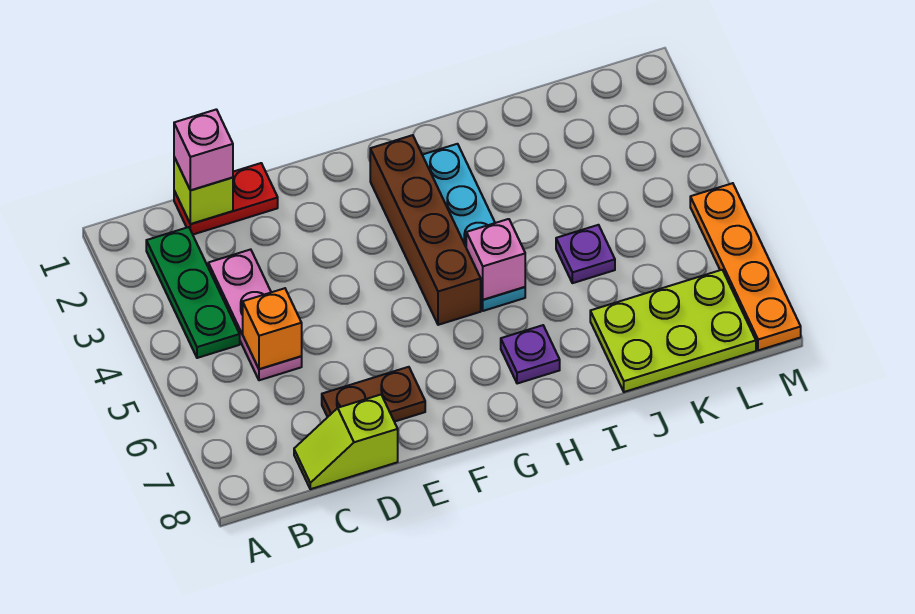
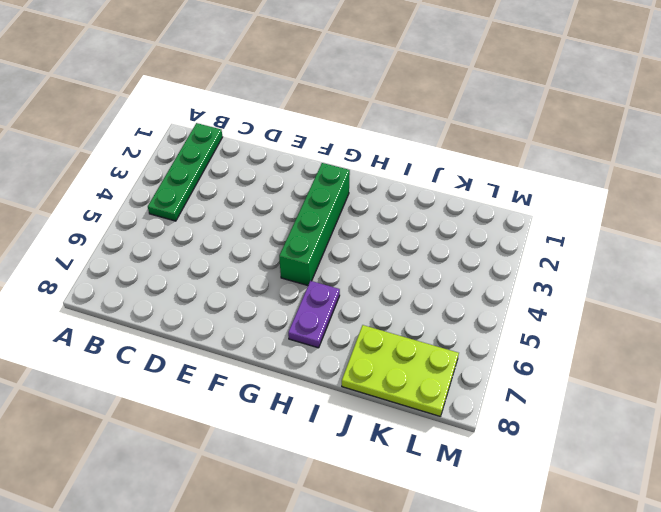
green 1x4 plate [148,123,222,221] -> green 1x3 plate [146,227,240,358]
green 1x4 brick [279,163,350,285] -> brown 1x4 brick [370,135,481,325]
purple 1x2 plate [288,281,340,348] -> purple 1x1 plate [501,325,560,384]
none -> red 1x2 plate [174,163,278,234]
none -> pink 1x3 plate [208,249,302,380]
none -> lime 1x2 slope [294,395,398,489]

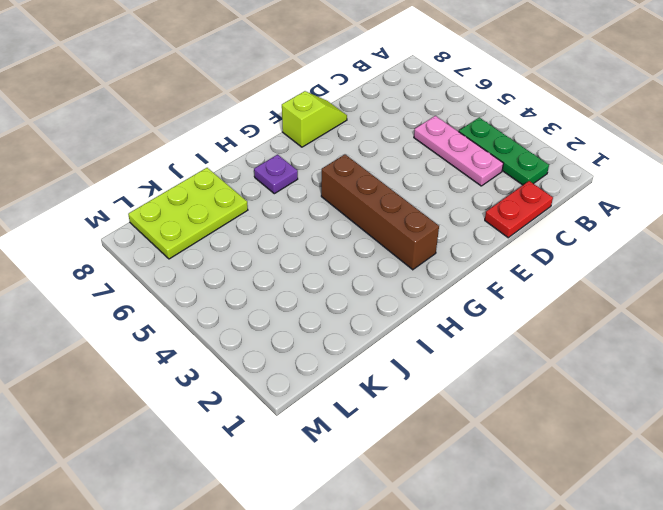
lime 1x2 slope [282,91,347,147] -> lime 1x2 slope moved to [294,395,398,489]
none -> brown 1x2 plate [322,367,425,422]
none -> cyan 1x4 plate [423,144,525,311]
none -> purple 1x1 plate [556,225,615,283]

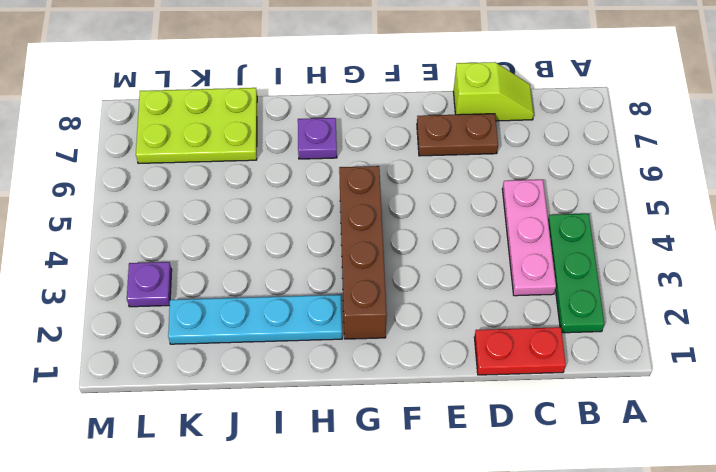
cyan 1x4 plate [168,295,342,344] -> cyan 1x4 plate turned to [423,144,525,311]
purple 1x1 plate [127,262,172,307] -> purple 1x1 plate moved to [556,225,615,283]
none -> orange 1x4 plate [690,183,801,350]
none -> lime 1x1 brick [174,157,233,224]
none -> orange 1x1 brick [243,288,302,369]

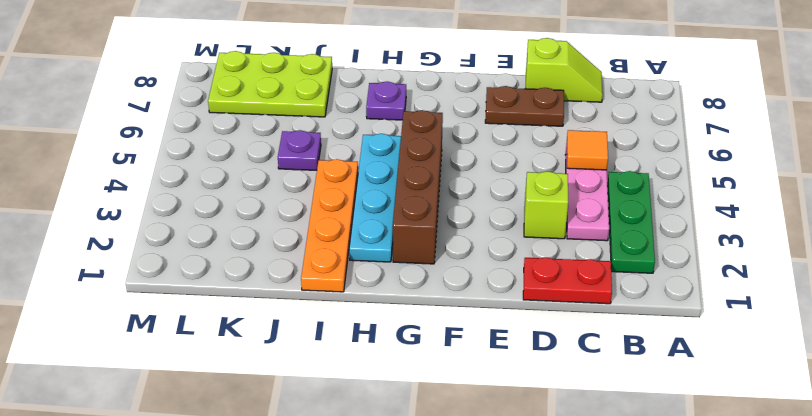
orange 1x1 tile [567,130,608,170] -> orange 1x1 brick [243,288,302,369]
lime 1x1 brick [524,171,568,239] -> lime 1x1 brick moved to [174,157,233,224]
orange 1x4 plate [301,159,358,292] -> orange 1x4 plate moved to [690,183,801,350]
none -> pink 1x1 brick [466,219,525,300]
none -> pink 1x1 brick [174,109,233,190]

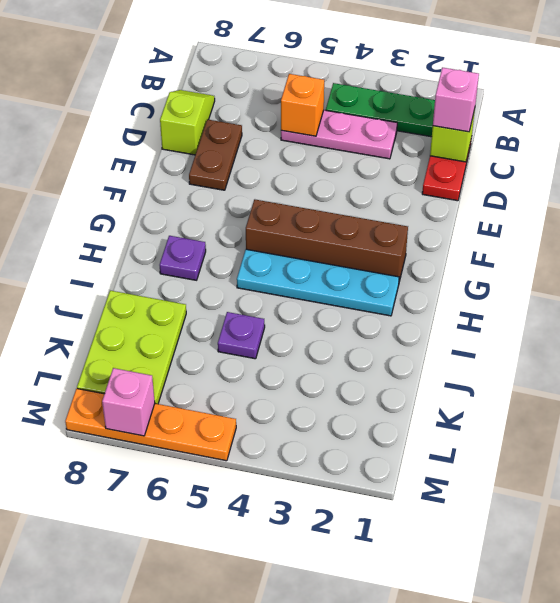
pink 1x1 brick [102,368,155,436] -> pink 1x1 brick moved to [466,219,525,300]

